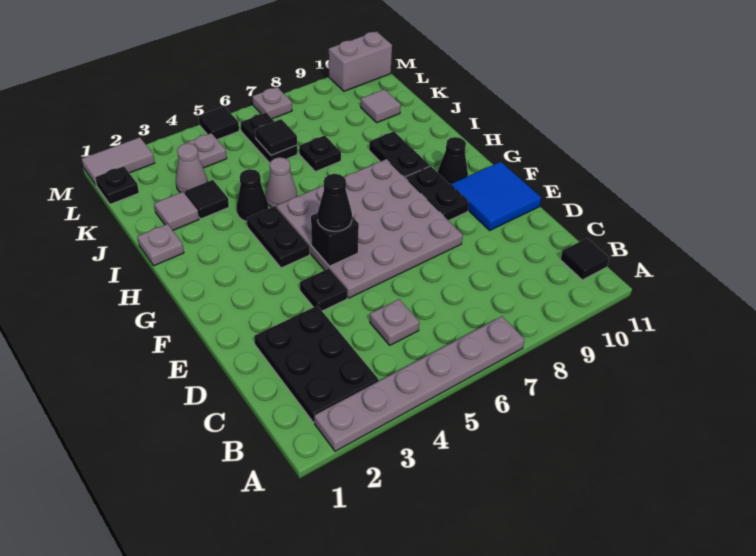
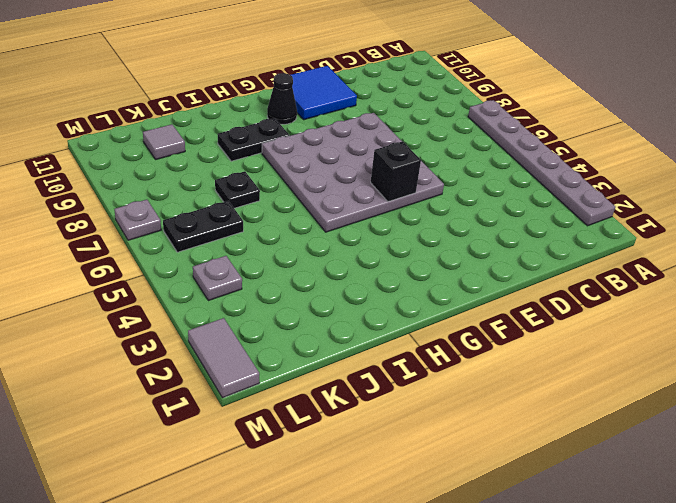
none -> black 2x3 plate [254,306,379,422]
none -> black 1x1 tile [560,238,609,280]
none -> grey 1x1 plate [370,299,419,345]

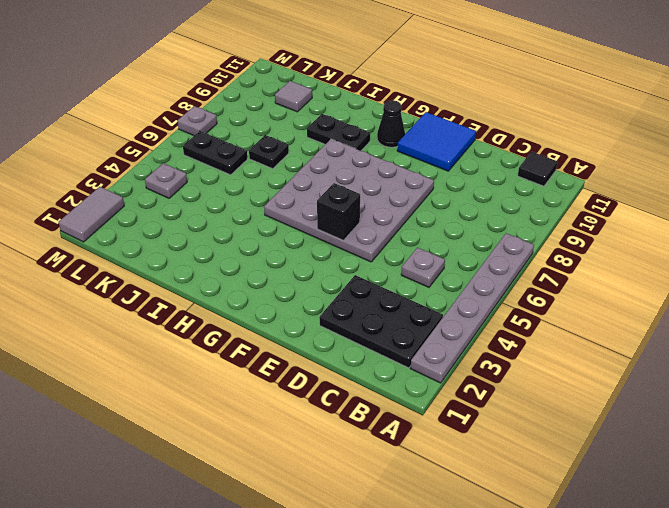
none -> black 1x1 plate [300,269,347,311]
none -> black 1x2 plate [406,166,469,221]
none -> black 1x2 plate [247,206,310,268]

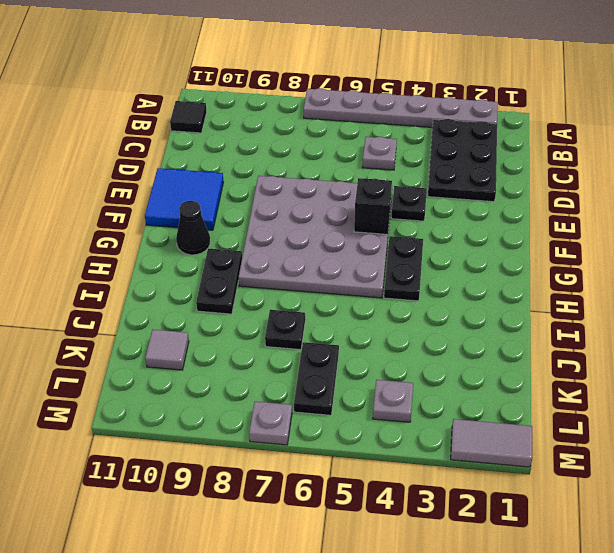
none -> black 1x2 plate [406,166,469,221]
none -> grey 1x1 plate [137,224,184,266]
none -> black 1x1 cone [237,169,268,221]

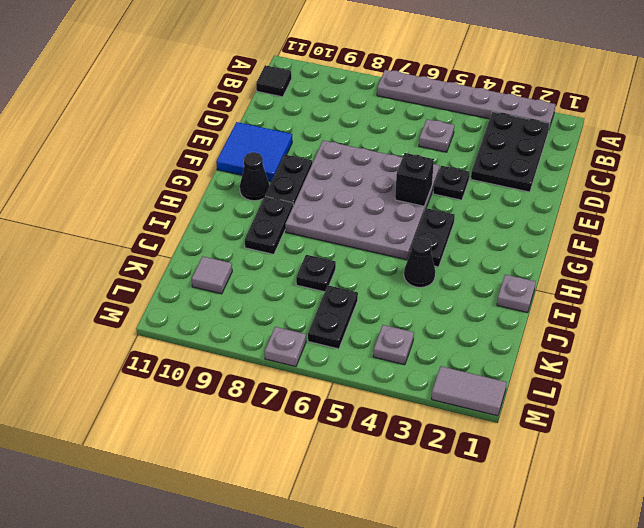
none -> grey 1x1 cone [266,157,297,207]
none -> grey 1x1 tile [154,192,199,230]
none -> black 1x1 tile [185,180,229,219]

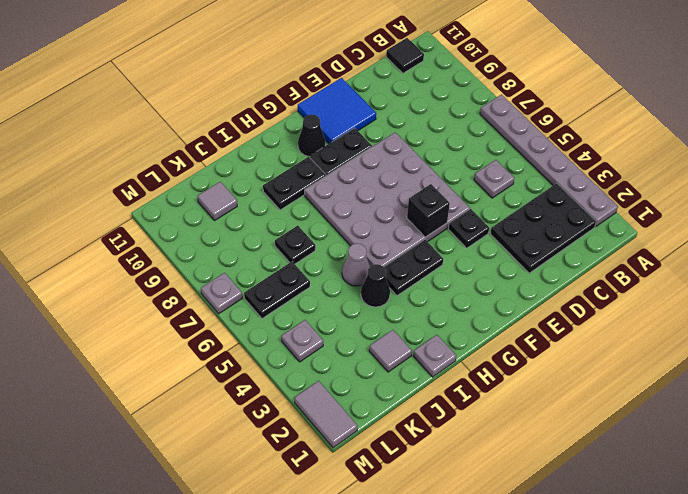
none -> black 1x1 tile [185,180,229,219]
none -> grey 1x1 cone [176,143,208,193]
none -> black 1x1 plate [95,166,139,204]

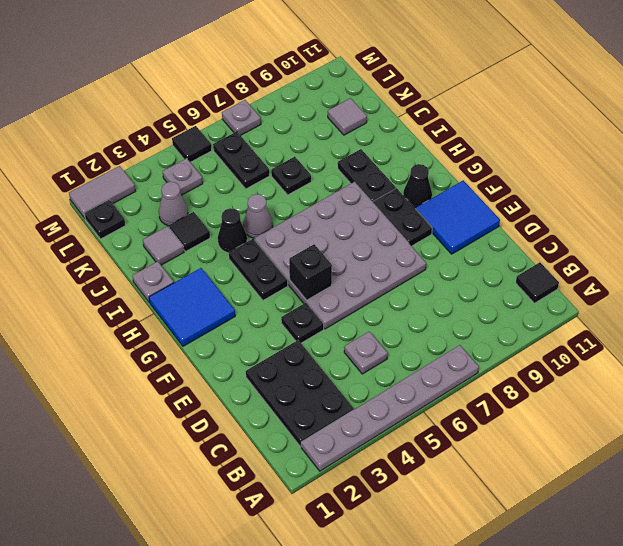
blue 2x2 tile [149,268,235,346] -> none
none -> grey 1x2 brick [329,31,392,91]
none -> black 1x1 tile [255,119,297,155]
none -> black 1x1 cone [317,174,352,231]

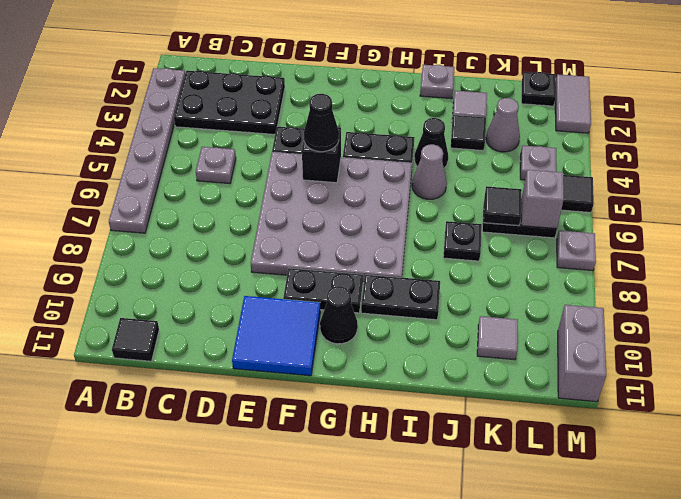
grey 1x1 brick [521,170,564,229] -> none

